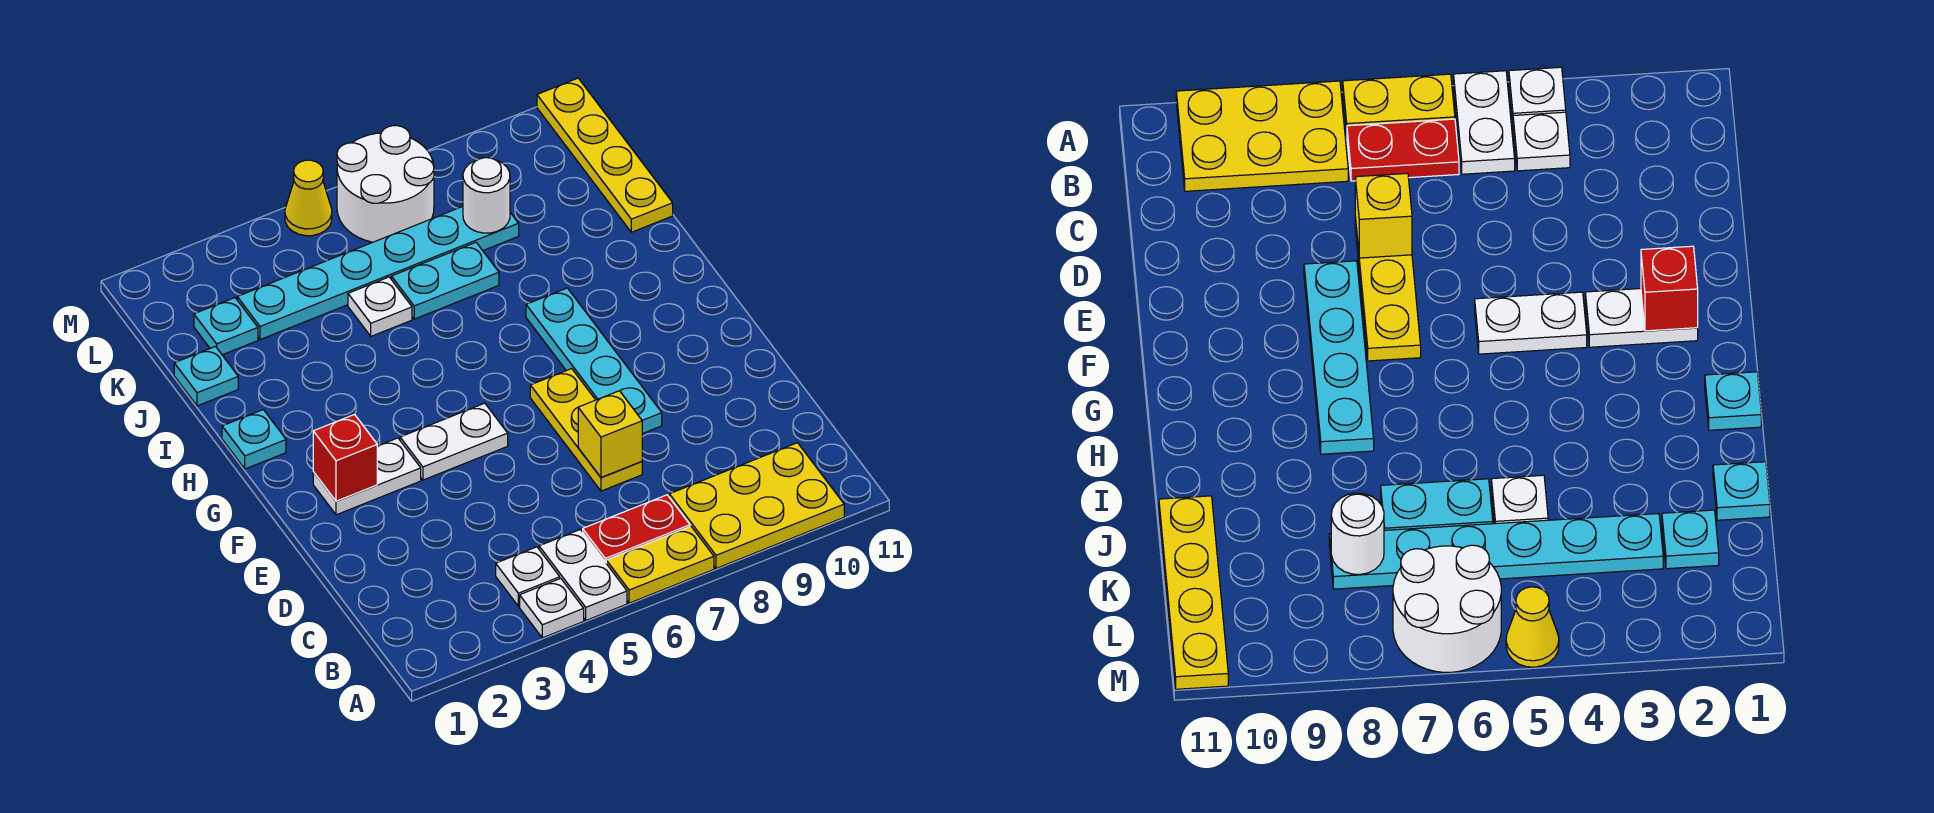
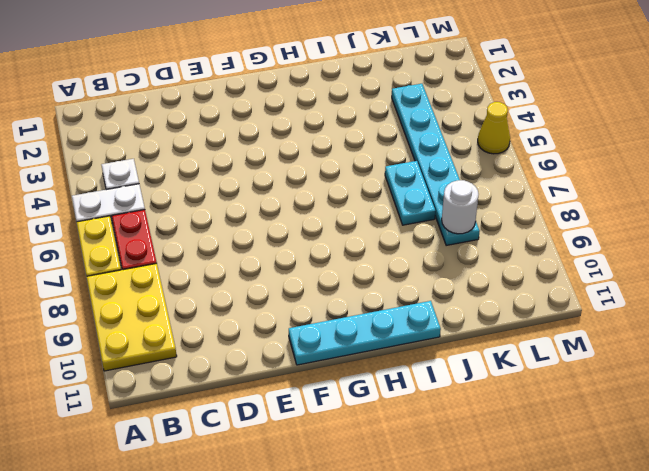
cyan 1x4 plate [289,301,441,365] -> cyan 1x4 plate moved to [526,288,662,434]
none -> white 1x1 plate [520,578,584,638]
none -> yellow 1x3 plate [530,369,642,491]
none -> white 1x2 plate [313,438,421,515]

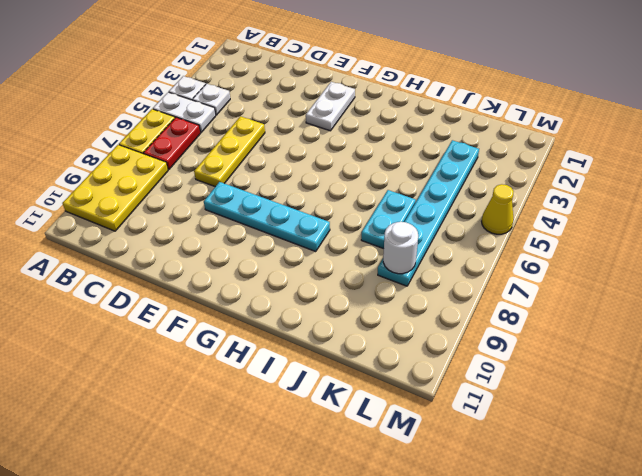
yellow 1x3 plate [194,116,265,187] -> yellow 1x3 plate turned to [530,369,642,491]
none -> white 1x2 plate [400,403,508,480]
none -> cyan 1x1 plate [222,410,286,469]
none -> cyan 1x1 plate [174,347,238,406]

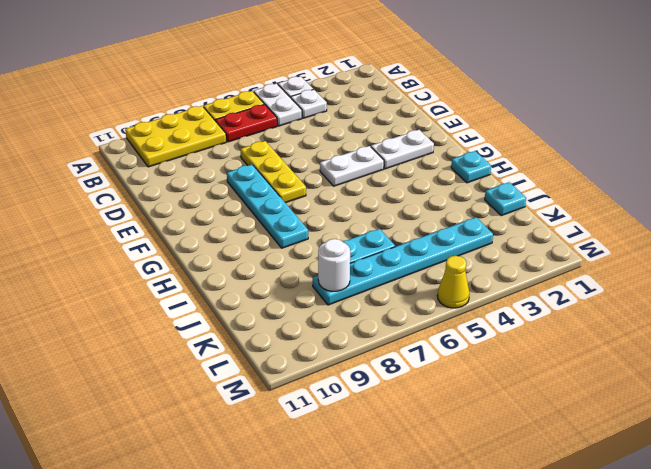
none -> white 1x1 plate [348,277,412,336]
none -> yellow 1x4 plate [537,78,673,232]
none -> cyan 1x1 plate [194,298,258,355]

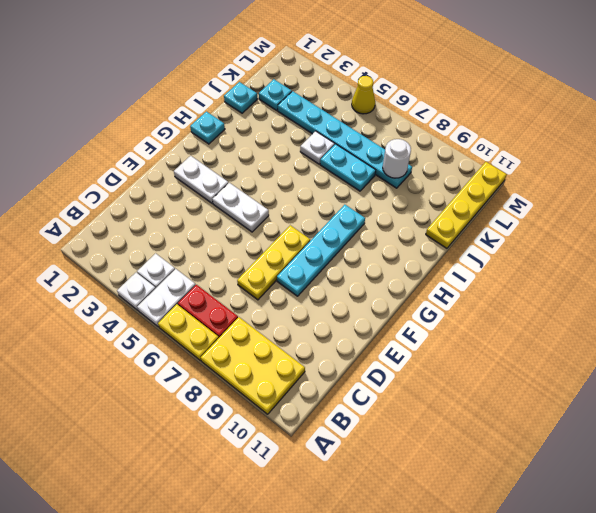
none -> white 2x2 round brick [337,126,434,242]
none -> yellow 1x1 brick [578,391,642,477]
none -> red 1x1 brick [313,415,377,501]

